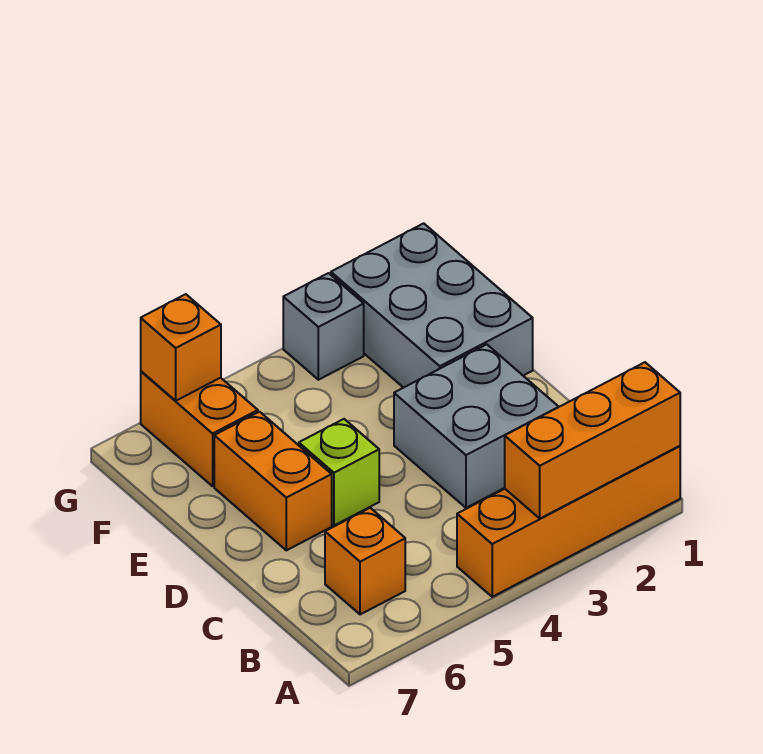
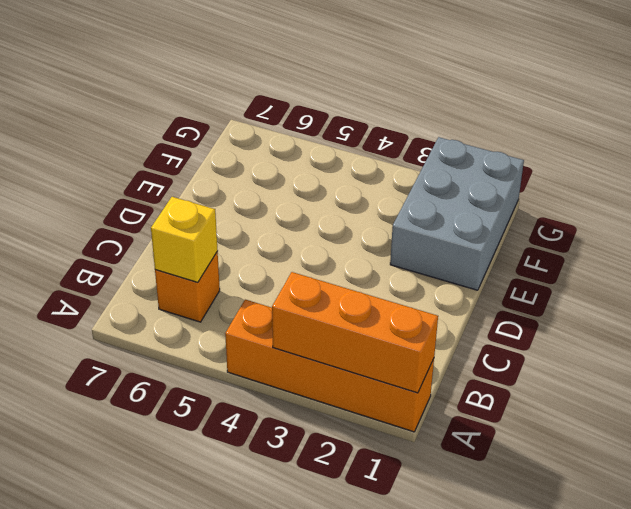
yellow 1x1 brick [151,197,218,282] -> none
none -> grey 2x2 brick [394,344,559,508]
none -> lime 1x1 brick [299,419,379,525]

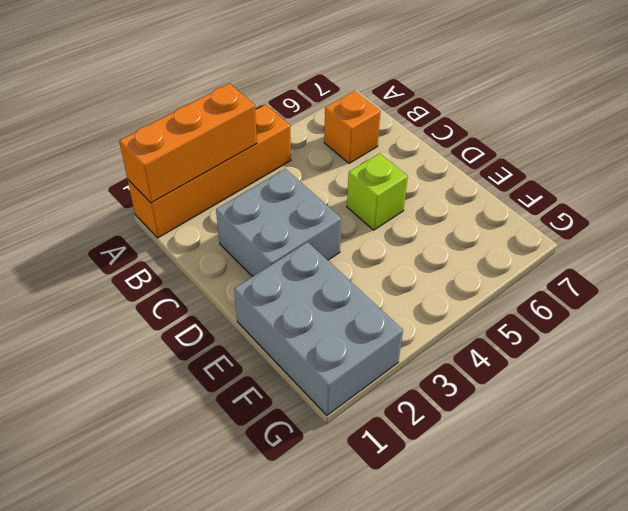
none -> orange 1x2 brick [214,412,332,550]
none -> orange 1x2 brick [141,371,258,486]

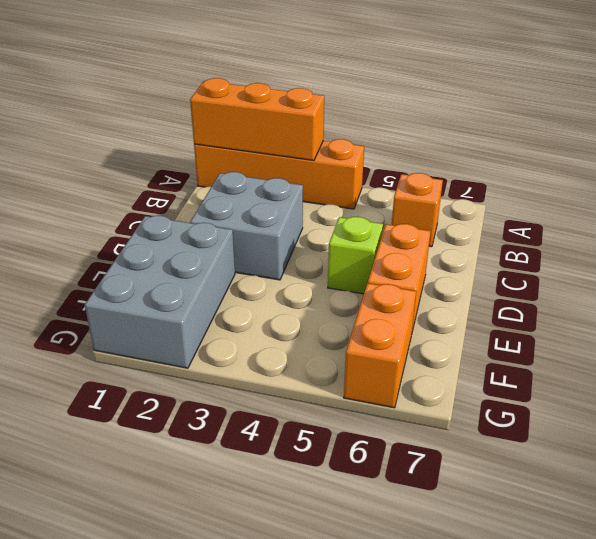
none -> grey 1x1 brick [283,273,364,380]
none -> orange 1x1 brick [141,294,221,401]

